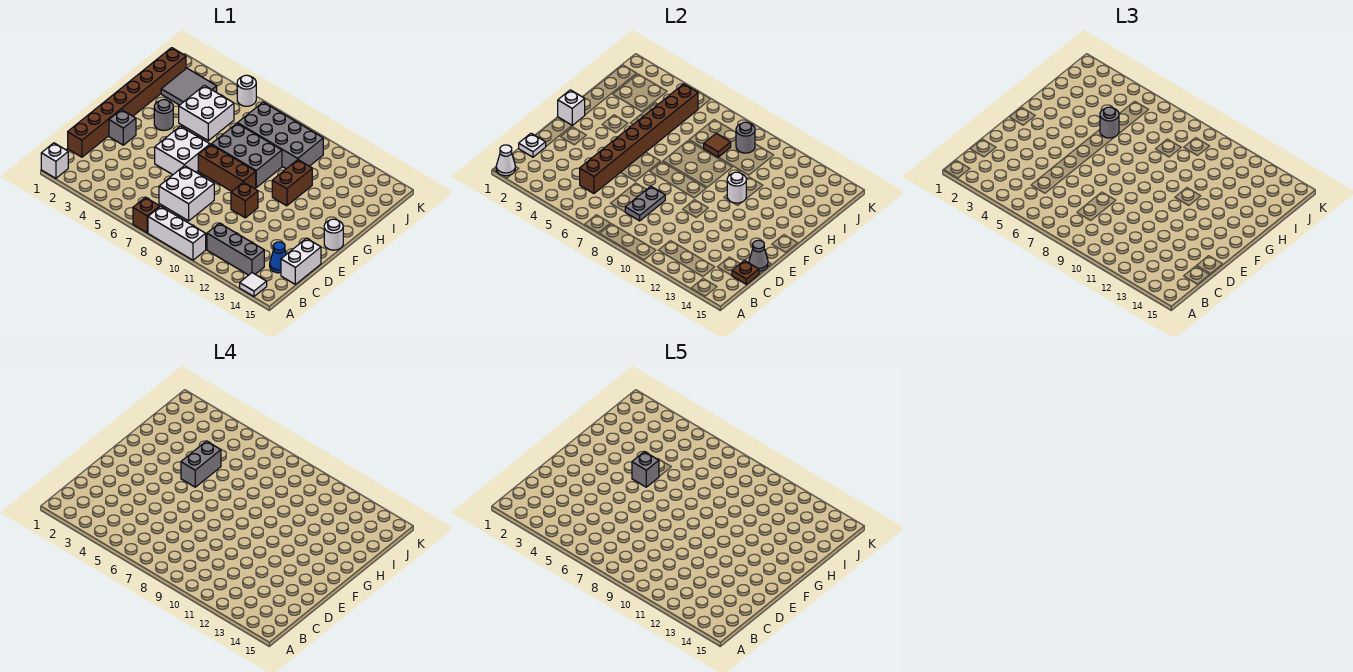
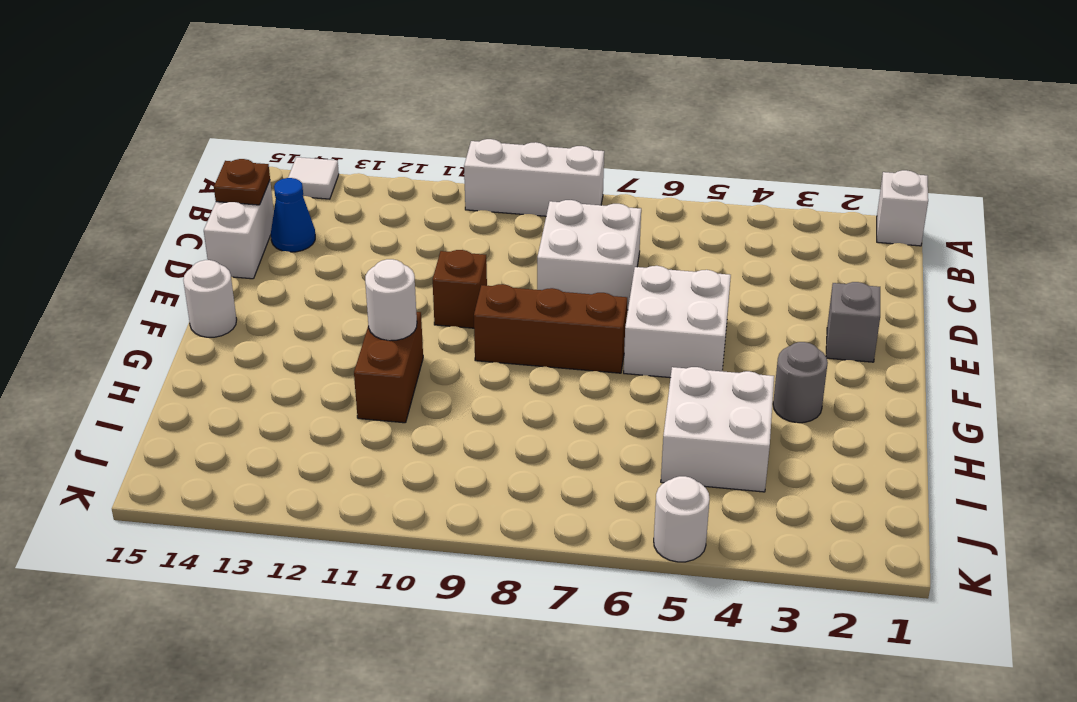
none -> brown 1x1 brick [133,197,160,233]
none -> grey 1x3 brick [207,223,264,275]
none -> brown 1x8 brick [68,48,186,157]
none -> grey 2x3 brick [211,123,282,187]

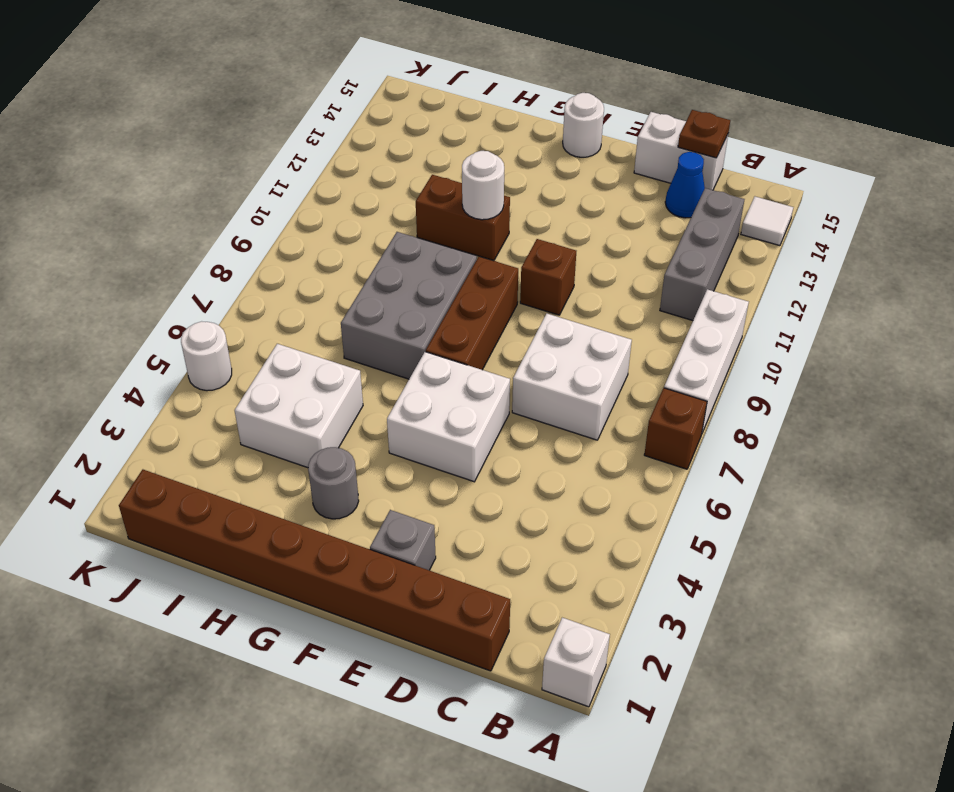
none -> grey 2x2 tile [161,68,217,105]
none -> grey 2x4 brick [238,102,323,169]
none -> white 1x1 cone [496,145,515,176]
none -> white 1x1 plate [519,133,546,157]

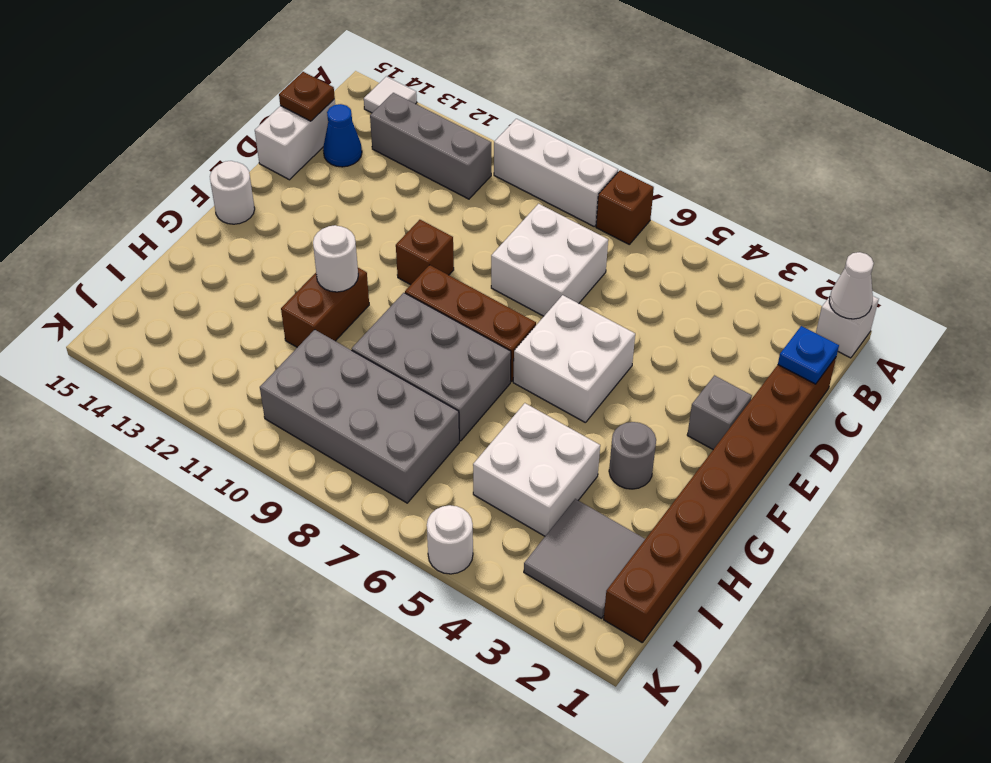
blue 1x1 plate [778,326,839,384] -> white 1x1 plate [519,133,546,157]
none -> brown 1x8 brick [580,84,698,193]
none -> grey 1x2 plate [625,186,665,221]
none -> grey 1x1 cone [749,240,768,271]
none -> white 1x1 brick [558,90,585,125]

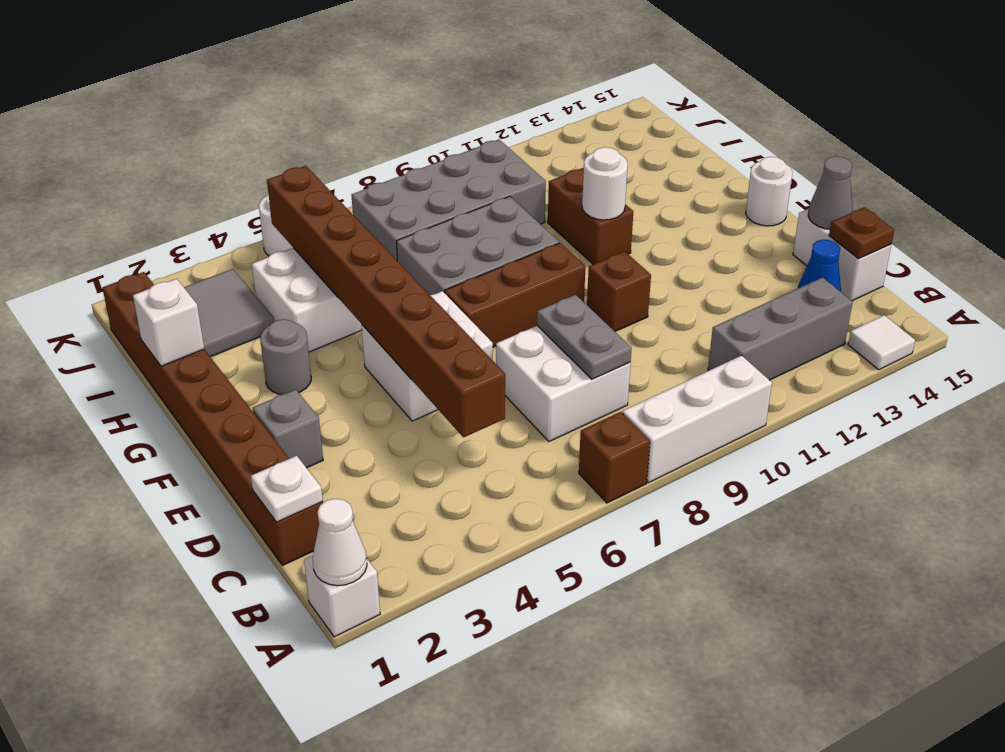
white 1x1 brick [133,279,204,366] -> white 1x1 brick moved to [558,90,585,125]
none -> brown 1x1 tile [704,133,731,157]
none -> grey 1x1 round brick [736,122,755,153]
none -> grey 1x1 round brick [1100,107,1119,138]
none -> grey 1x2 brick [181,441,221,487]

